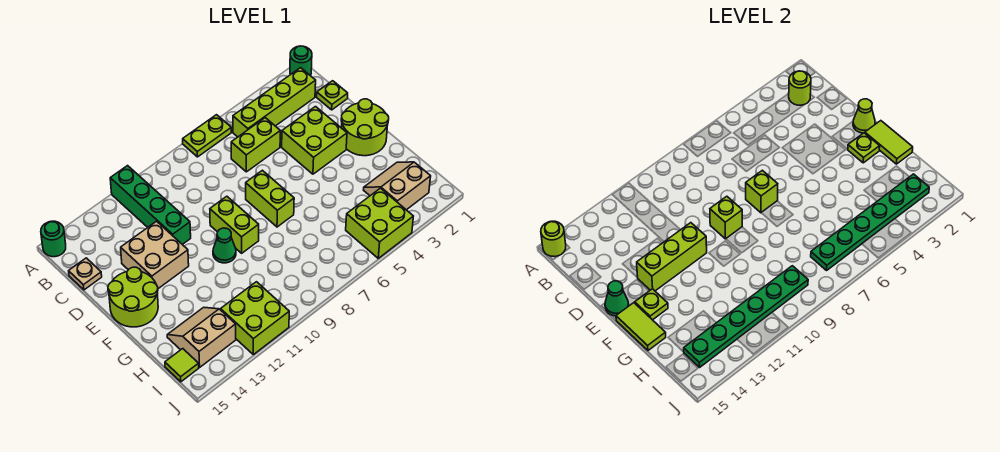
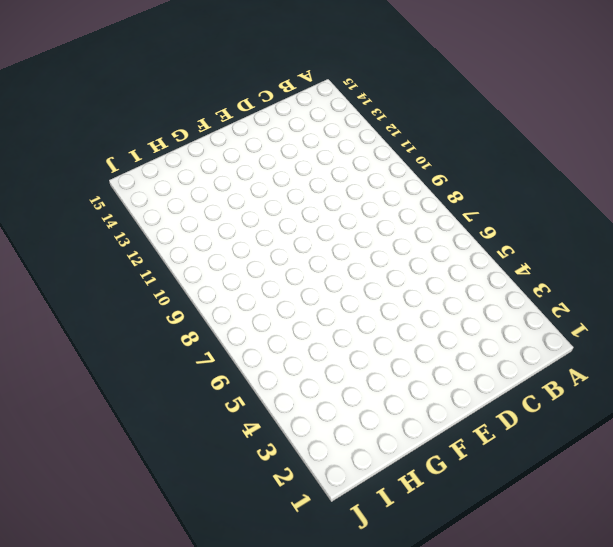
none -> green 1x1 round brick [290,46,312,75]
none -> lime 1x2 plate [183,115,231,157]
none -> green 1x4 brick [110,166,191,244]
none -> green 1x1 round brick [41,221,66,257]

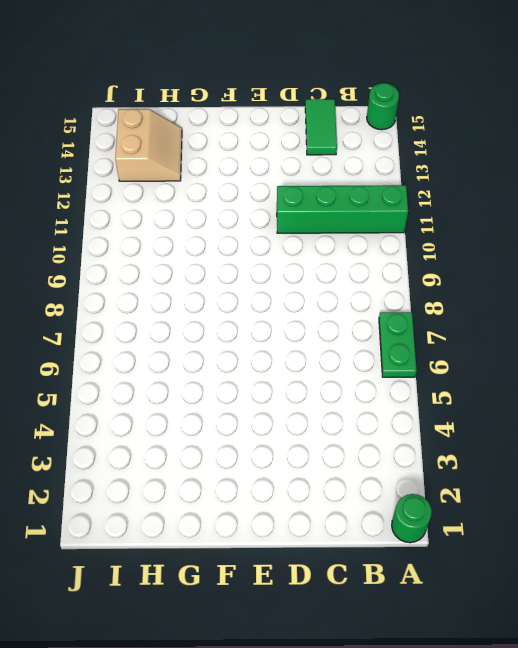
green 1x2 plate [379,312,417,377] -> lime 1x2 plate [183,115,231,157]
green 1x2 tile [305,99,337,155] -> tan 1x1 plate [69,258,102,290]
none -> lime 1x4 brick [233,68,316,137]
none -> lime 1x1 plate [317,81,348,110]
none -> lime 1x2 brick [231,118,280,172]
none -> lime 2x2 brick [282,107,347,174]

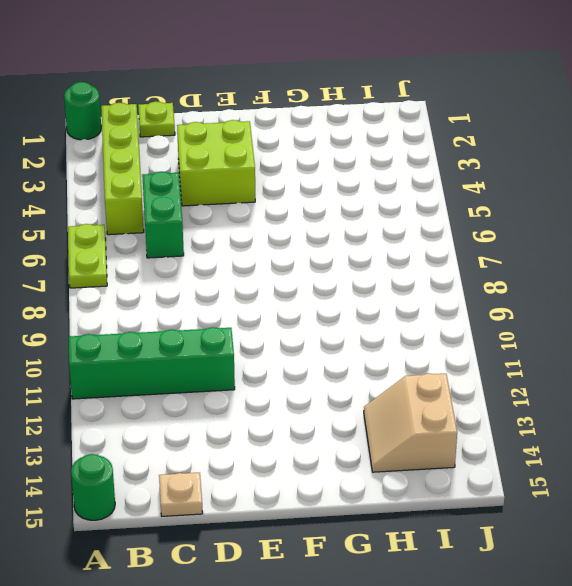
green 1x2 brick [142,172,184,258] -> lime 1x2 brick [231,118,280,172]
none -> tan 2x2 brick [121,221,189,289]
none -> lime 2x2 round brick [341,99,389,156]
none -> lime 1x2 brick [246,170,294,227]
none -> lime 1x2 brick [210,196,259,253]

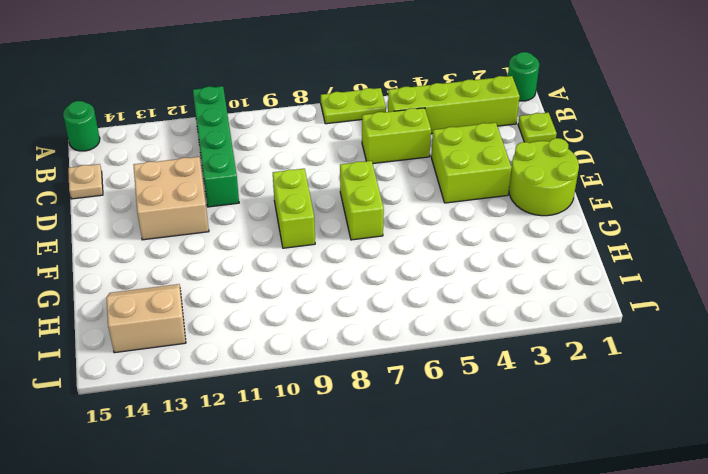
none -> lime 2x2 round brick [108,267,158,327]
none -> green 1x1 cone [213,228,236,263]
none -> tan 2x2 slope [364,162,431,210]
none -> lime 2x2 brick [346,188,413,258]

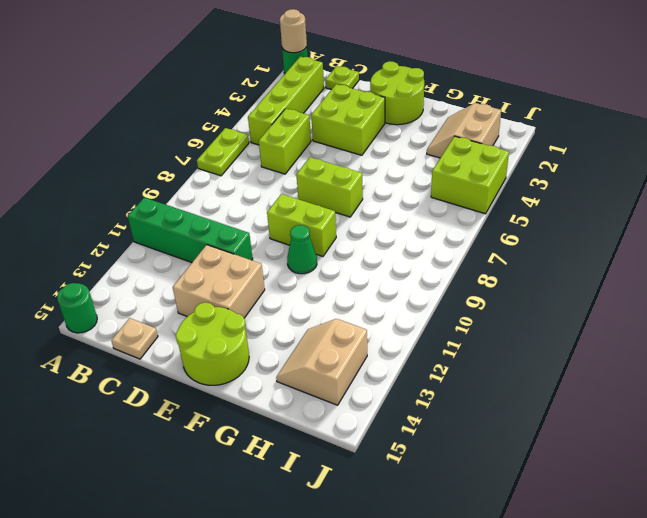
tan 1x1 round brick [280,9,307,53] -> none
none -> lime 2x2 brick [221,282,289,355]
none -> lime 1x1 tile [165,349,199,382]
none -> lime 1x1 round brick [541,221,566,257]
none -> lime 1x1 round brick [789,71,811,105]

